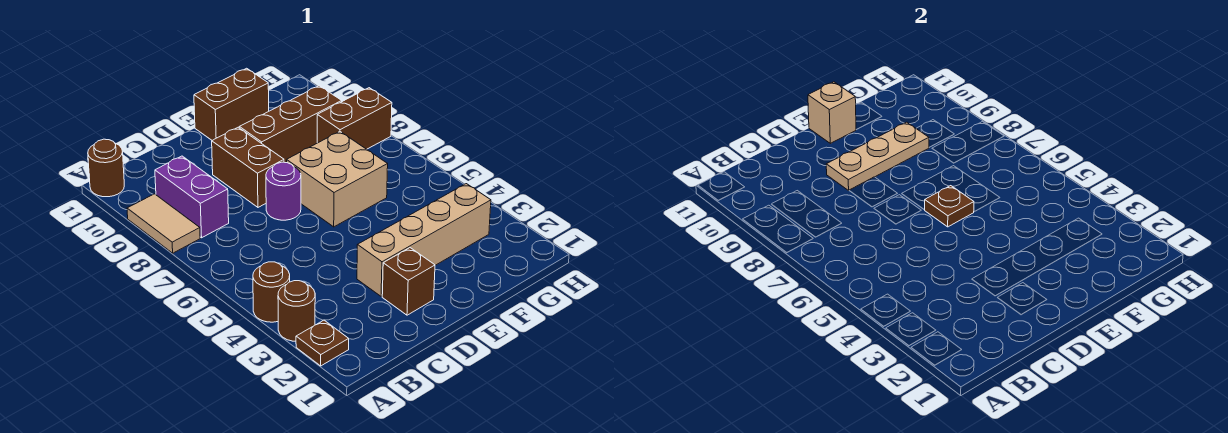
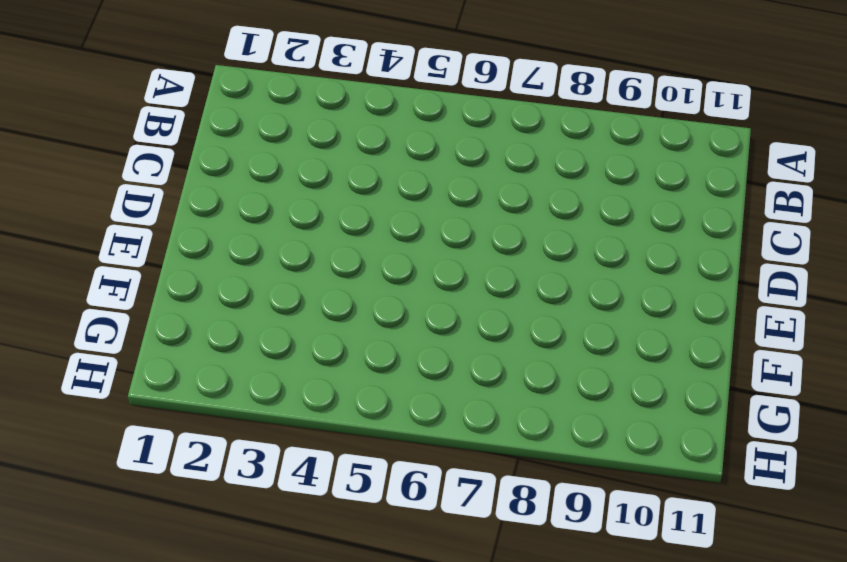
none -> brown 1x1 plate [296,320,349,366]
none -> brown 1x1 round brick [278,281,315,341]
none -> brown 1x1 round brick [253,262,290,322]

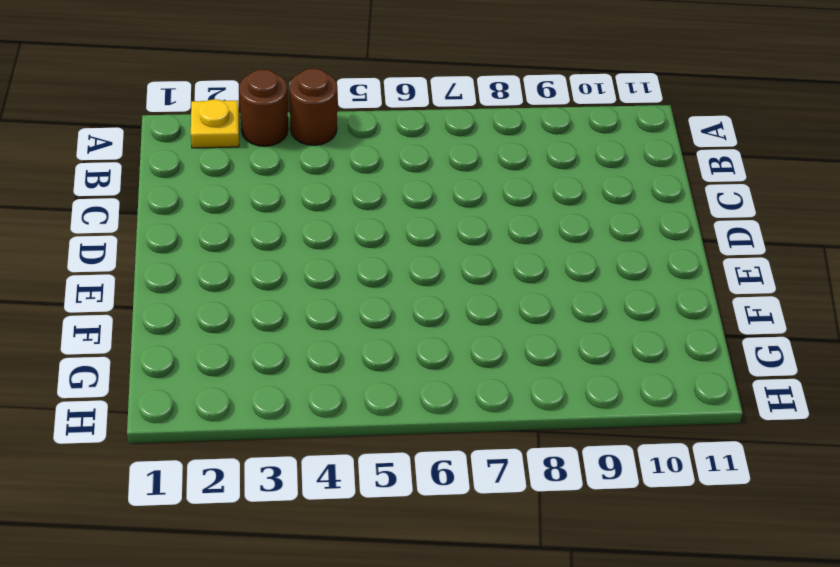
yellow 1x1 plate [191,99,239,148] -> brown 1x1 plate [296,320,349,366]
none -> tan 1x2 tile [127,194,200,253]
none -> brown 1x1 round brick [88,139,124,197]
none -> purple 1x2 brick [155,156,229,238]

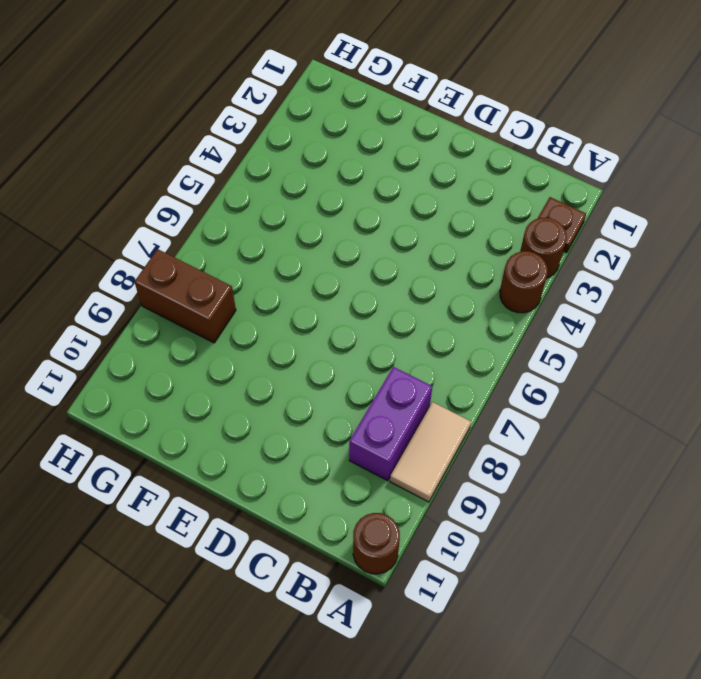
none -> brown 1x1 brick [382,248,435,315]
none -> tan 1x4 brick [357,184,491,296]
none -> purple 1x1 round brick [266,162,301,220]

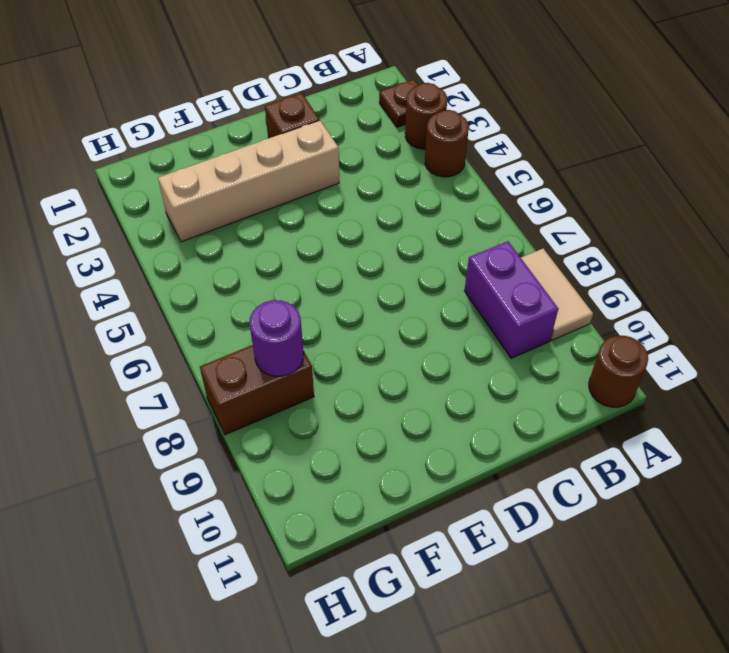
purple 1x1 round brick [250,300,304,376] -> purple 1x1 round brick moved to [266,162,301,220]
none -> brown 1x2 brick [212,127,284,207]
none -> tan 2x2 brick [287,131,388,227]
none -> brown 1x3 brick [239,86,342,163]

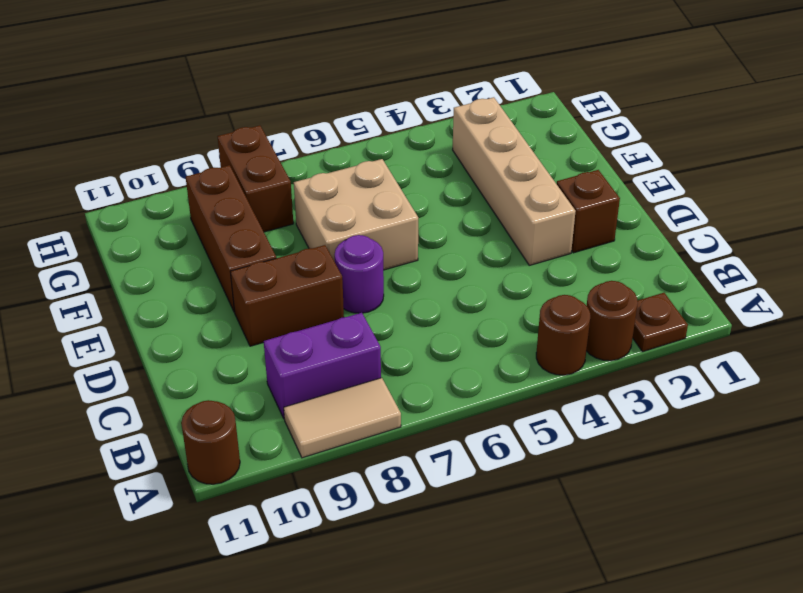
none -> brown 1x2 brick [194,68,269,140]
none -> tan 1x3 plate [826,122,929,190]
none -> brown 1x1 plate [925,186,974,227]

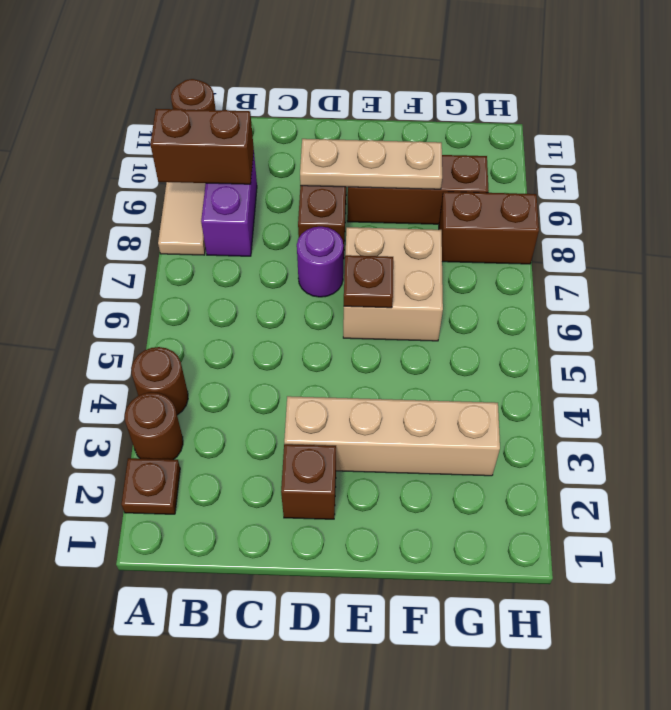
brown 1x2 brick [150,109,254,184] -> brown 1x2 brick moved to [194,68,269,140]
none -> tan 1x1 brick [808,82,856,143]

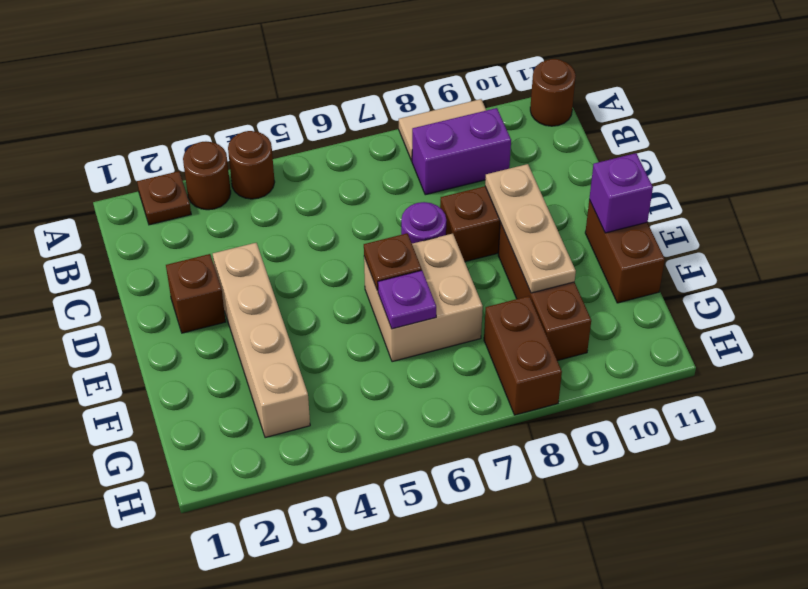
purple 1x1 brick [589,153,653,233] -> tan 1x1 brick [808,82,856,143]
purple 1x1 plate [378,270,436,329] -> none

